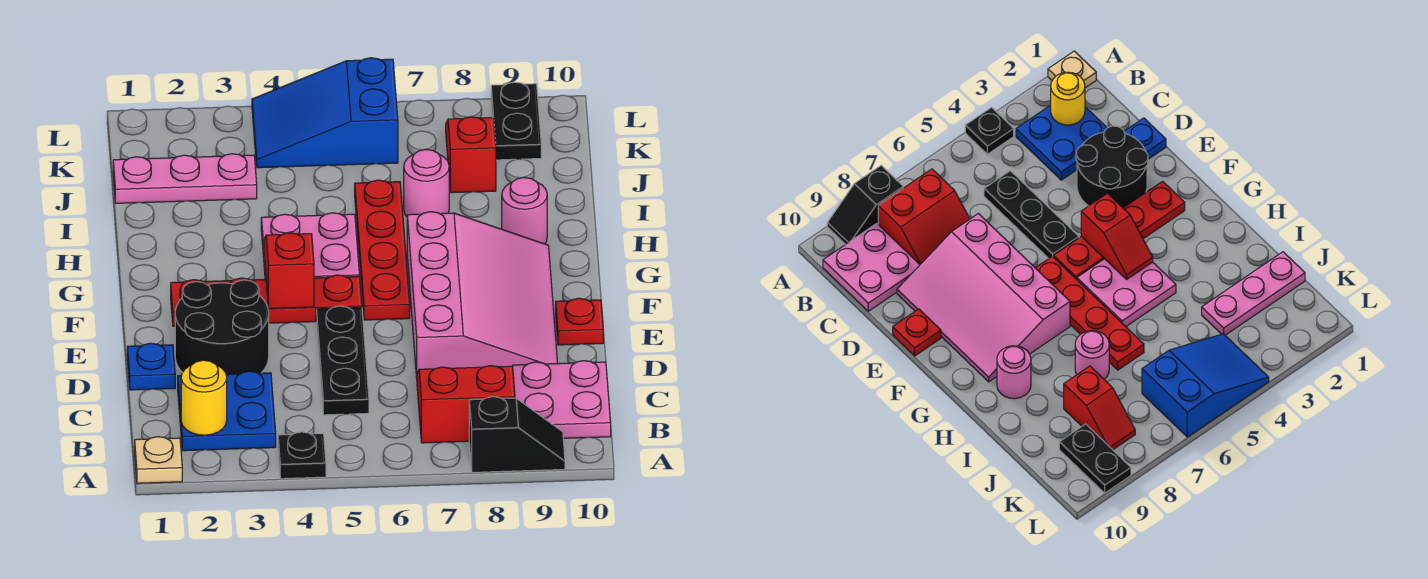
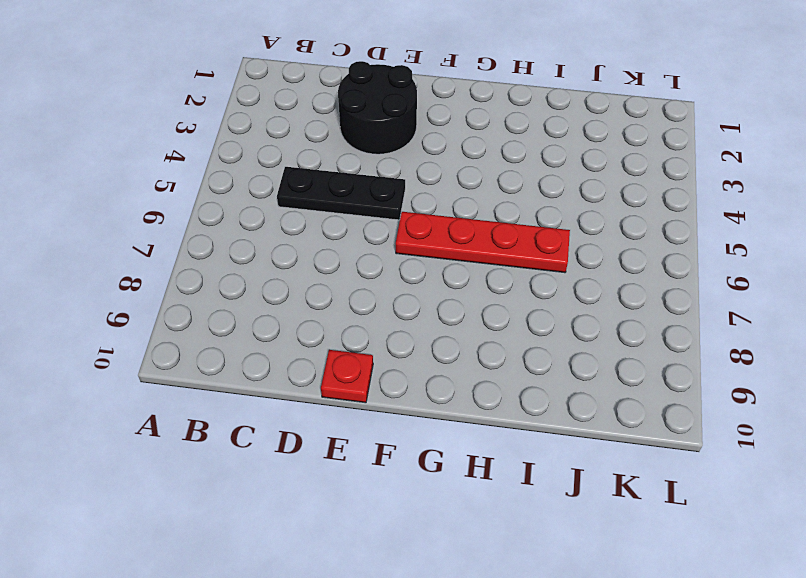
none -> tan 1x1 plate [135,437,182,483]
none -> black 1x1 plate [278,432,326,479]
none -> black 1x2 slope [469,397,565,472]

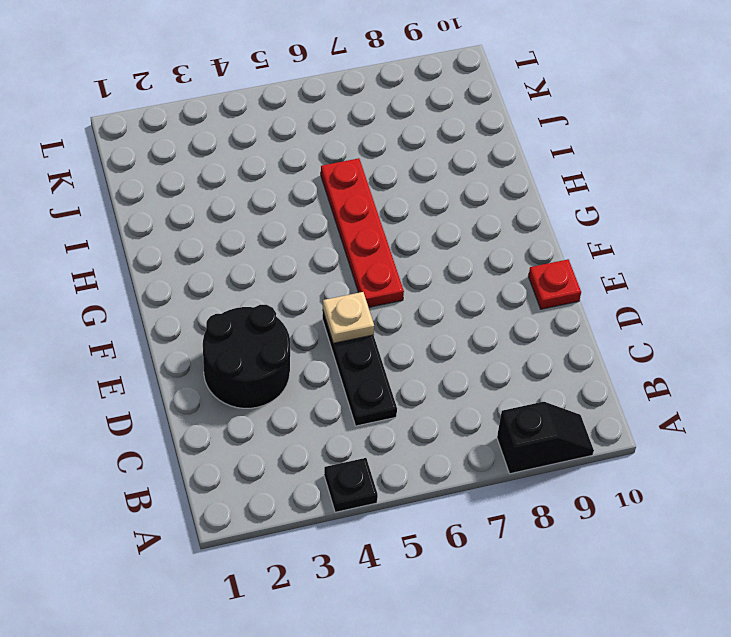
tan 1x1 plate [323,292,374,343] -> tan 1x1 plate moved to [135,437,182,483]
none -> blue 2x2 plate [178,371,276,451]
none -> red 2x2 slope [417,366,515,443]
none -> pink 2x2 plate [513,361,611,438]

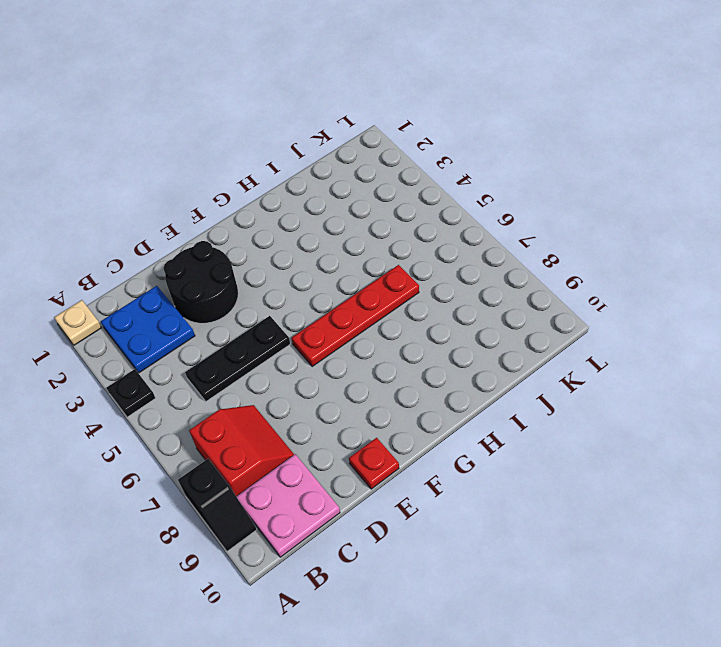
none -> blue 1x1 plate [127,343,175,390]
none -> pink 3x4 slope [407,212,558,377]
none -> red 1x4 plate [171,275,362,326]

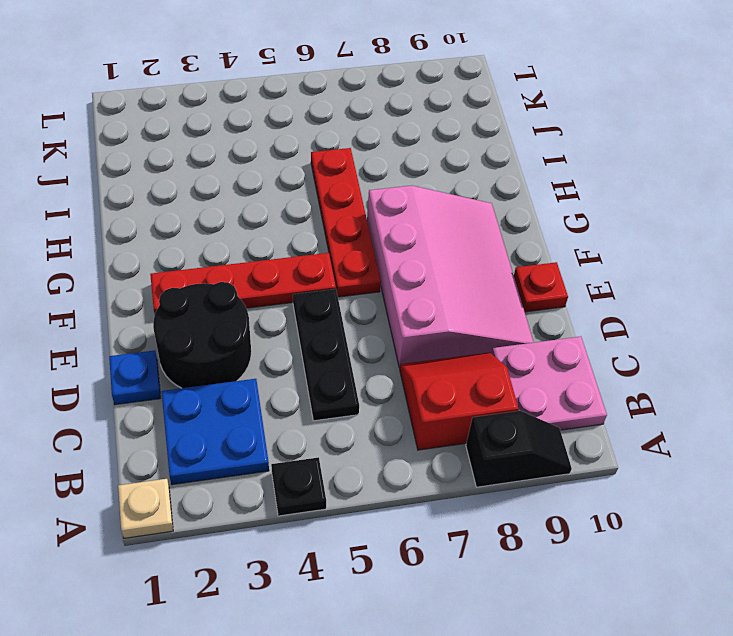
none -> pink 2x2 plate [261,213,359,279]
none -> pink 1x1 round brick [502,178,547,244]
none -> pink 1x1 round brick [404,150,449,216]

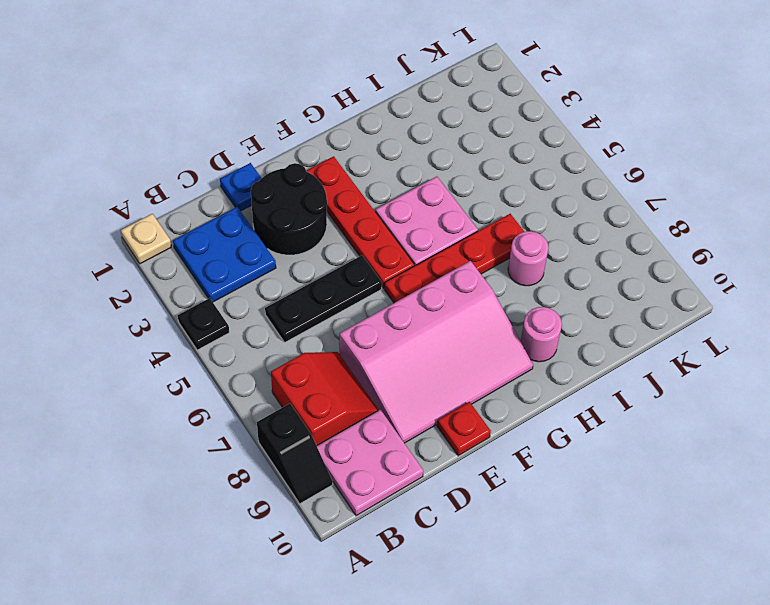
none -> pink 1x3 plate [113,154,257,203]
none -> red 1x2 slope [446,117,496,193]
none -> blue 2x3 slope [252,58,398,168]

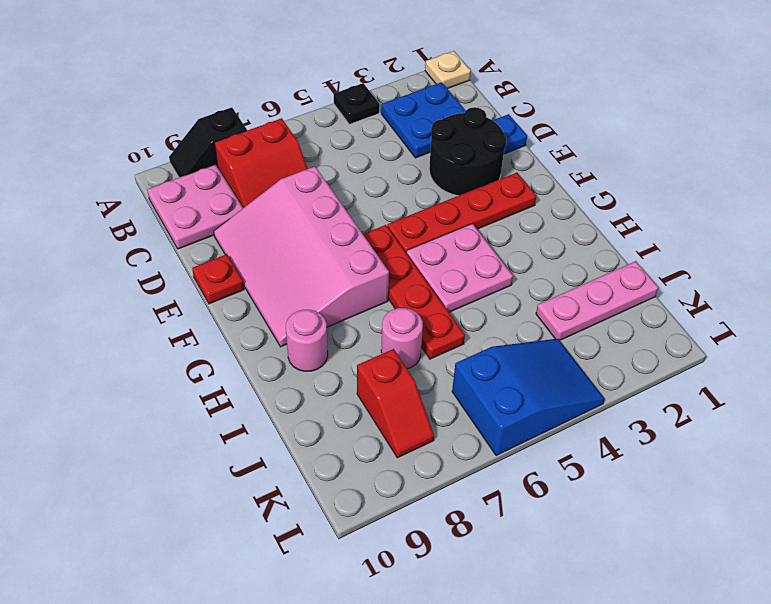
none -> black 1x3 plate [316,306,369,415]
none -> black 1x2 plate [491,82,541,160]
none -> yellow 1x1 round brick [181,360,227,435]

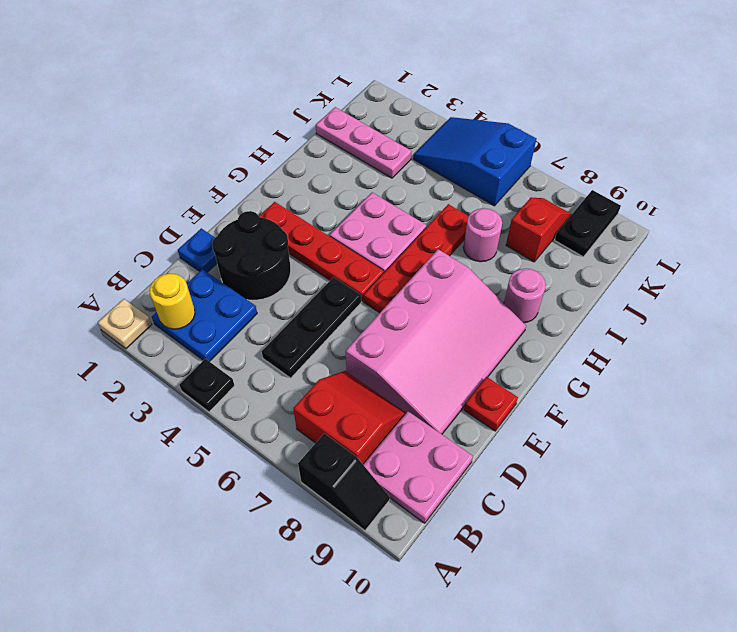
none -> red 1x2 slope [264,233,314,309]

